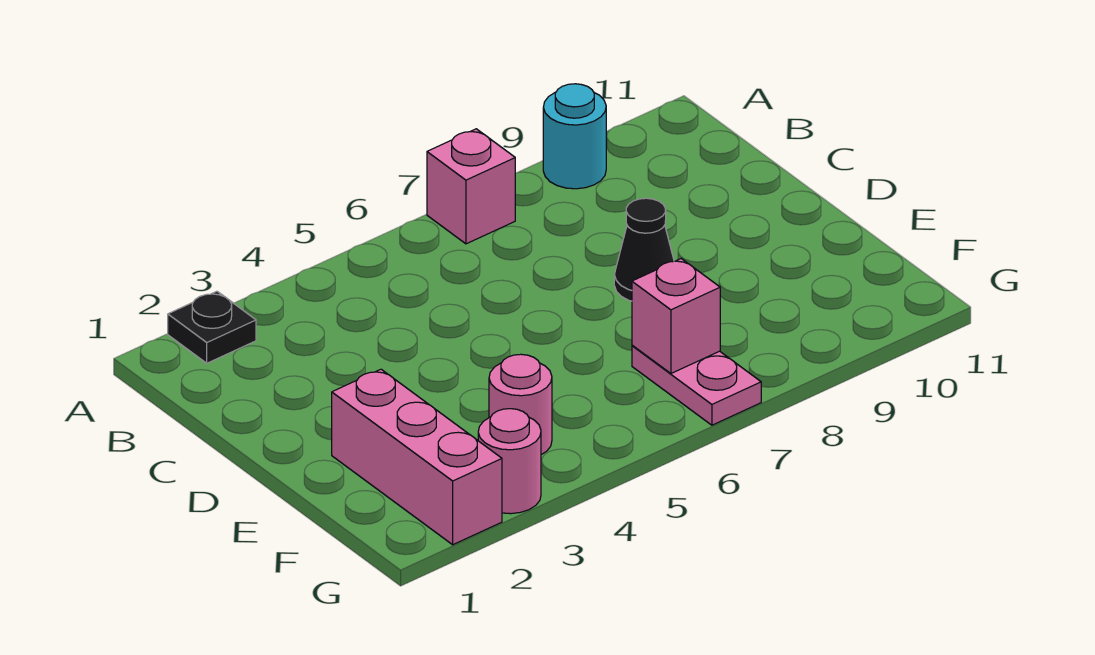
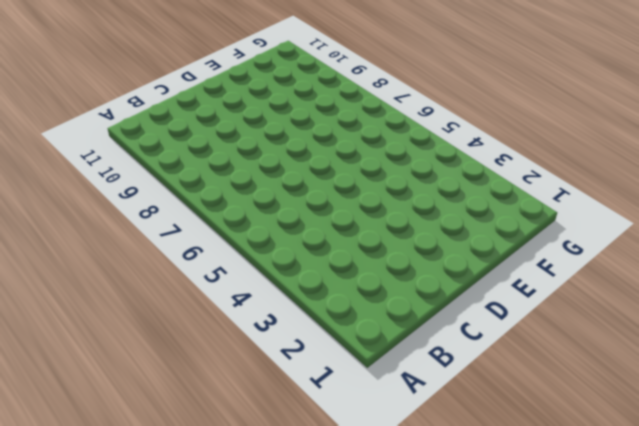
none -> black 1x1 plate [168,291,256,363]
none -> pink 1x1 brick [427,129,515,244]

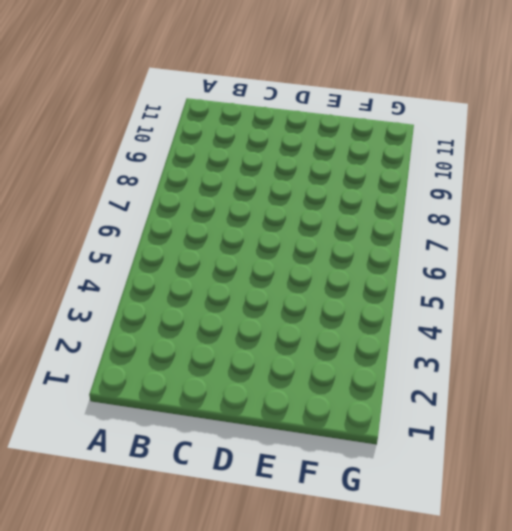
none -> black 1x1 plate [168,291,256,363]
none -> pink 1x1 brick [427,129,515,244]

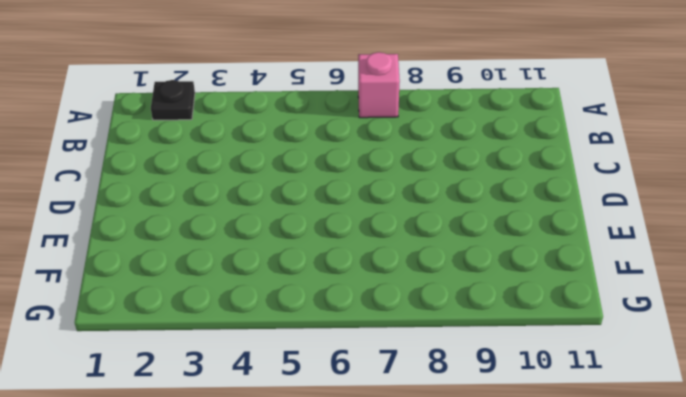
none -> cyan 1x1 round brick [543,84,606,189]
none -> black 1x1 cone [614,198,674,301]

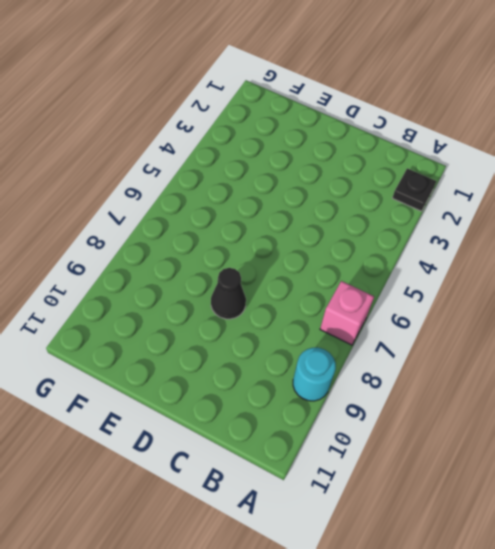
none -> pink 1x3 brick [332,369,502,545]
none -> pink 1x1 round brick [489,354,552,455]

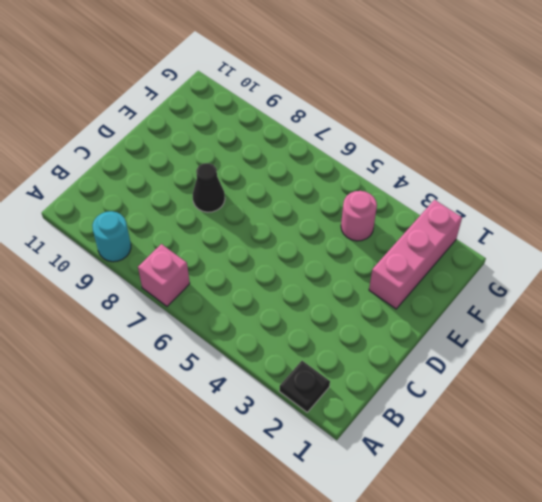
none -> pink 1x2 plate [632,345,761,425]
none -> pink 1x1 round brick [478,409,541,514]

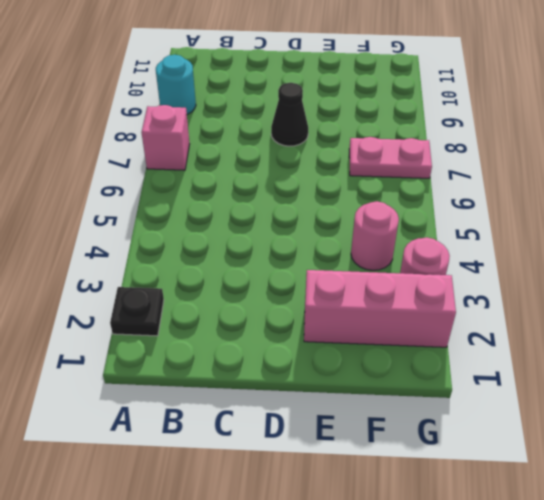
none -> pink 1x1 brick [632,259,720,373]

